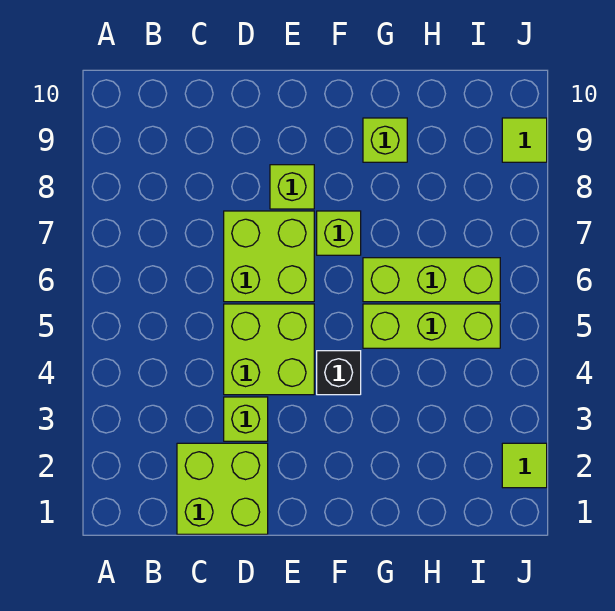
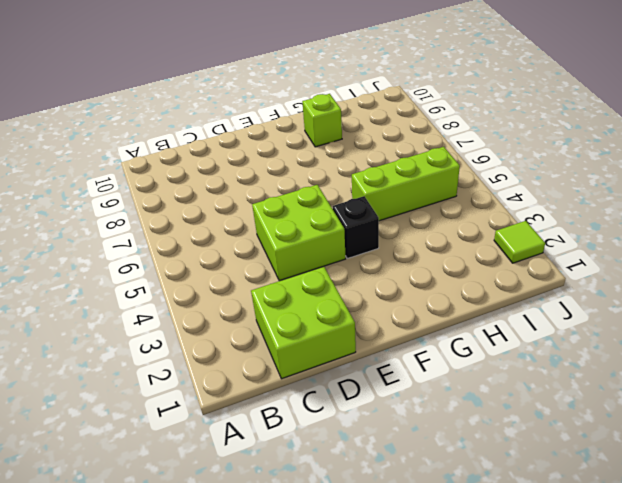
none -> lime 1x1 brick [224,397,268,441]
none -> lime 2x2 brick [224,211,314,302]
none -> lime 1x1 brick [270,165,314,209]

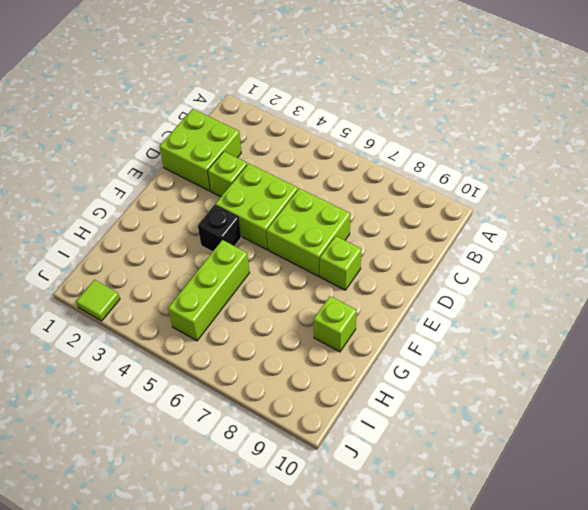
none -> lime 1x1 brick [317,211,361,255]
none -> lime 1x3 brick [363,258,500,302]
none -> lime 1x1 tile [502,118,547,162]

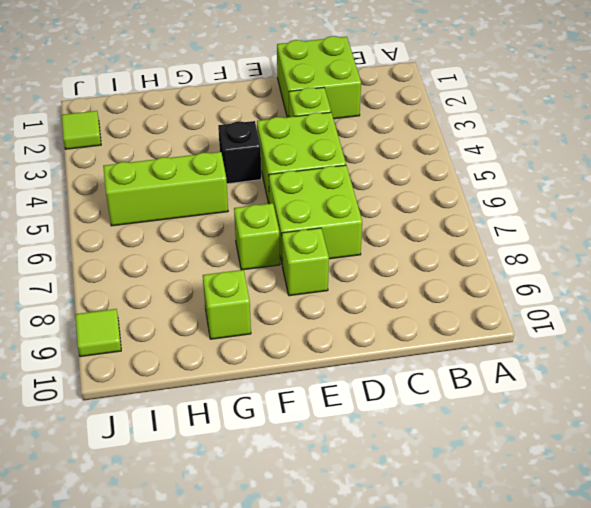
none -> lime 1x3 brick [363,258,500,302]

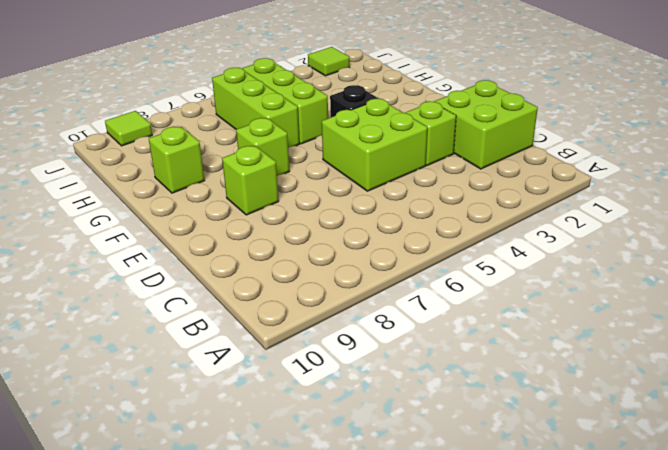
none -> lime 2x2 brick [224,211,314,302]

